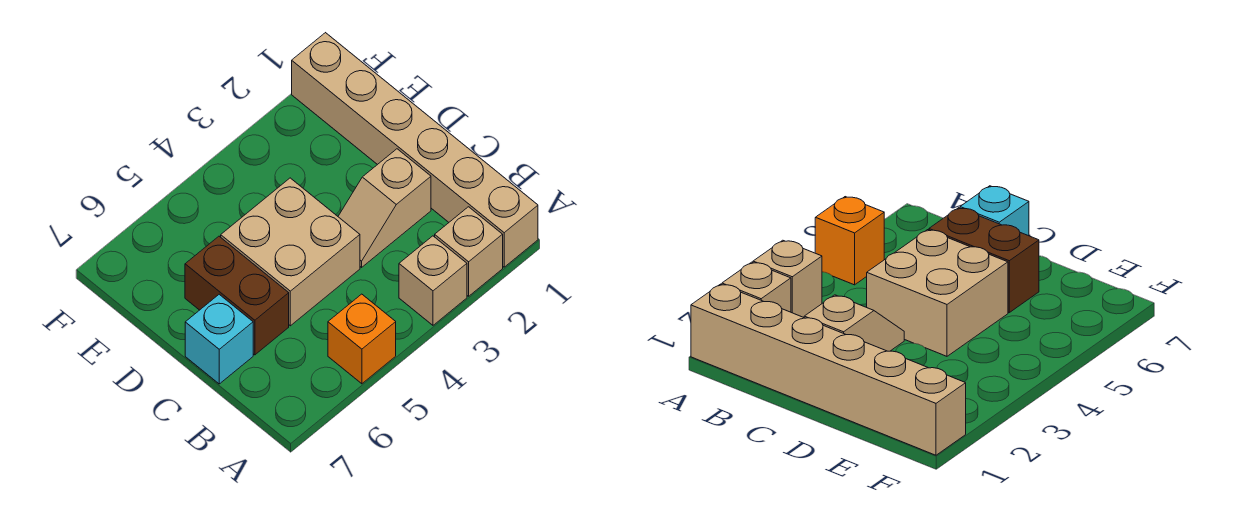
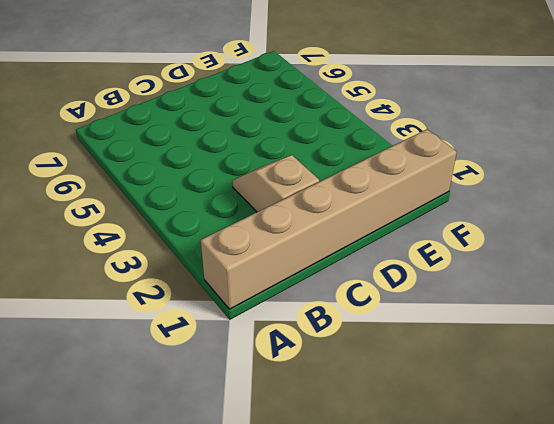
none -> tan 1x1 brick [435,207,503,296]
none -> tan 1x1 brick [399,236,467,325]

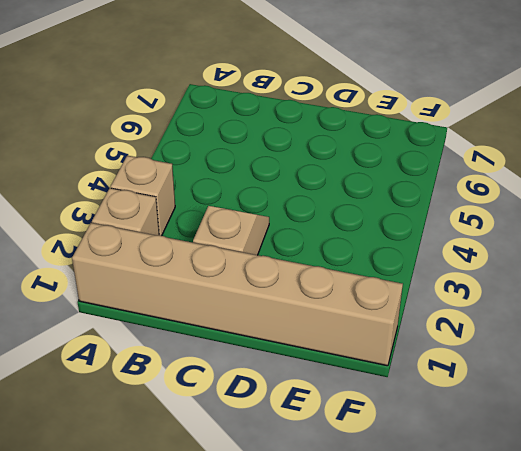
none -> orange 1x1 brick [328,294,396,384]
none -> tan 2x2 brick [221,178,360,326]

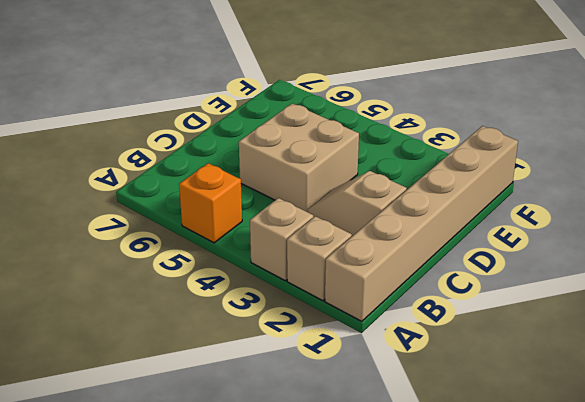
none -> brown 1x2 brick [185,236,289,355]
none -> cyan 1x1 brick [185,294,253,384]

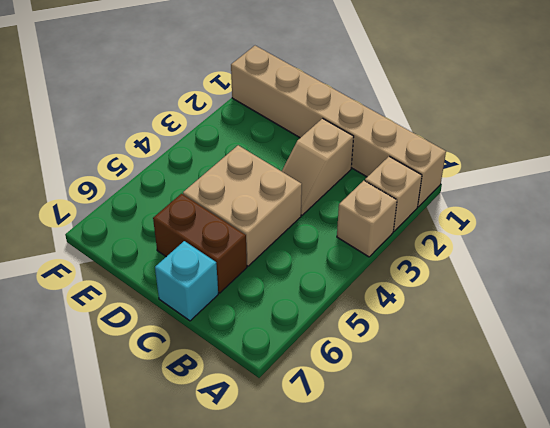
none -> orange 1x1 brick [328,294,396,384]

